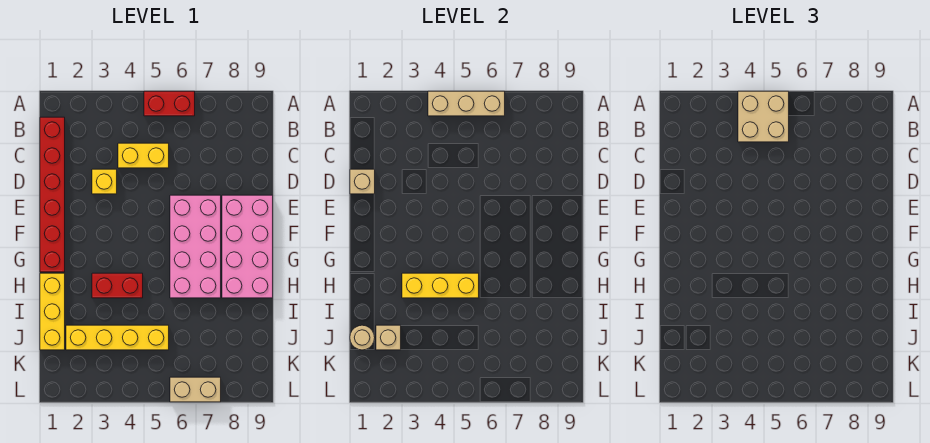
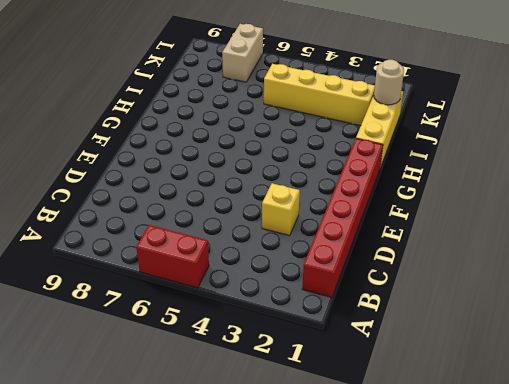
tan 1x2 brick [222,24,263,82] -> tan 1x2 brick turned to [170,377,221,402]
none -> yellow 1x2 brick [118,143,169,168]
none -> pink 2x4 brick [170,195,221,298]
none -> pink 2x4 brick [222,195,273,298]

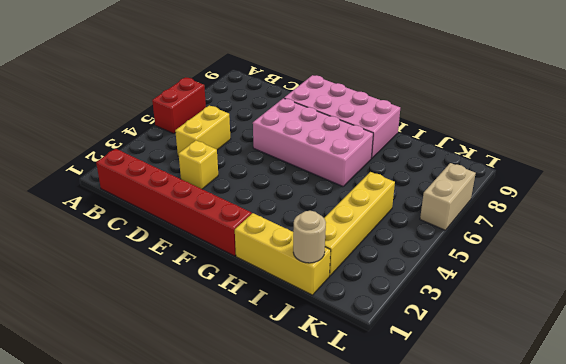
none -> red 1x2 brick [92,273,143,298]
none -> tan 1x3 brick [428,91,505,116]
none -> tan 1x1 brick [350,169,375,194]

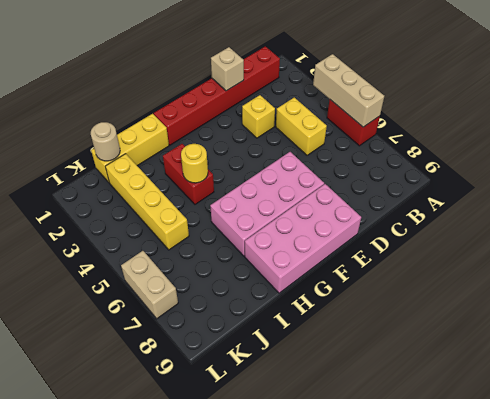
yellow 1x1 round brick [181,144,208,183] -> yellow 1x3 brick [402,273,479,298]
none -> tan 1x1 brick [376,325,401,350]
none -> tan 2x2 brick [738,91,789,142]

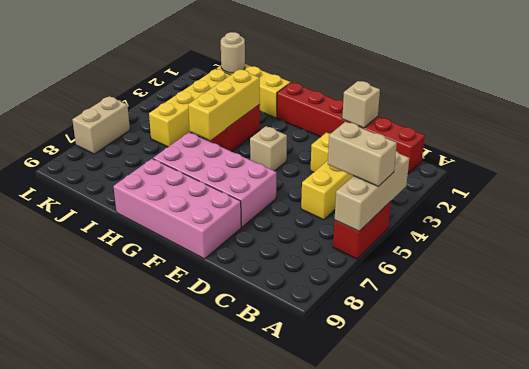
tan 1x2 brick [328,122,397,186] -> tan 2x2 brick [738,91,789,142]
tan 1x1 brick [250,126,287,171] -> tan 1x1 brick moved to [376,325,401,350]

